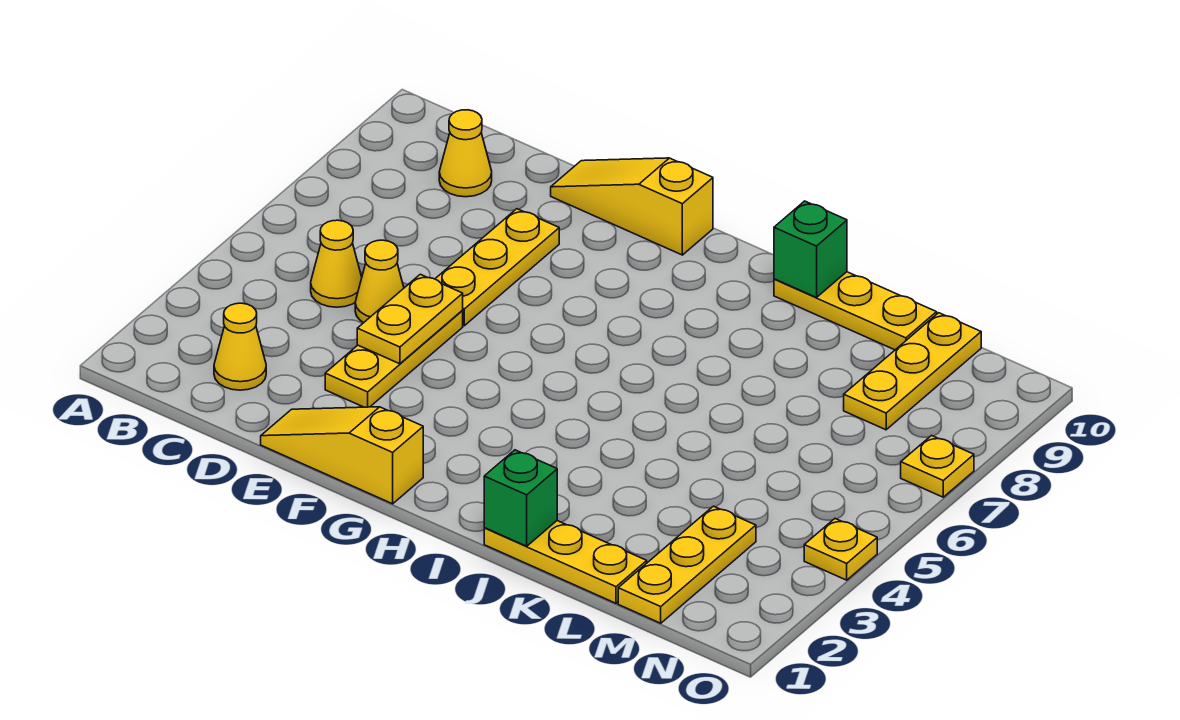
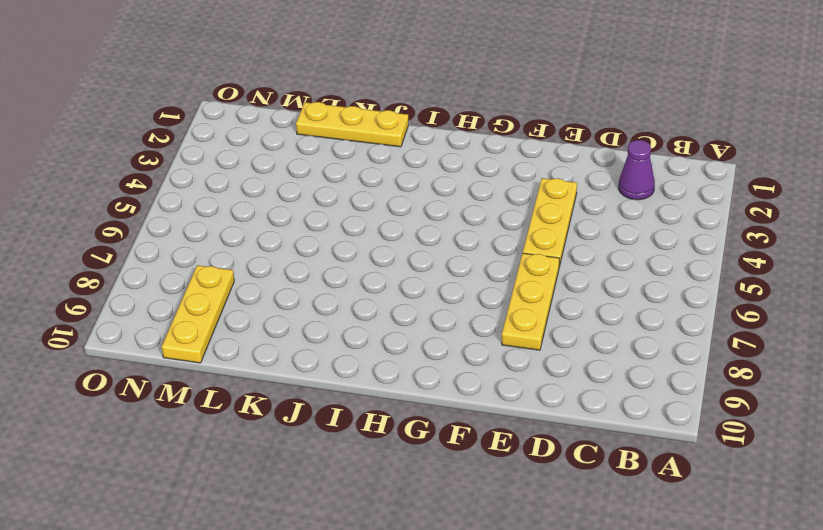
purple 1x1 cone [619,140,655,200] -> yellow 1x1 cone [214,303,266,390]
none -> yellow 1x1 cone [311,220,362,307]
none -> yellow 1x1 cone [439,110,492,197]
none -> yellow 1x1 cone [355,240,404,323]

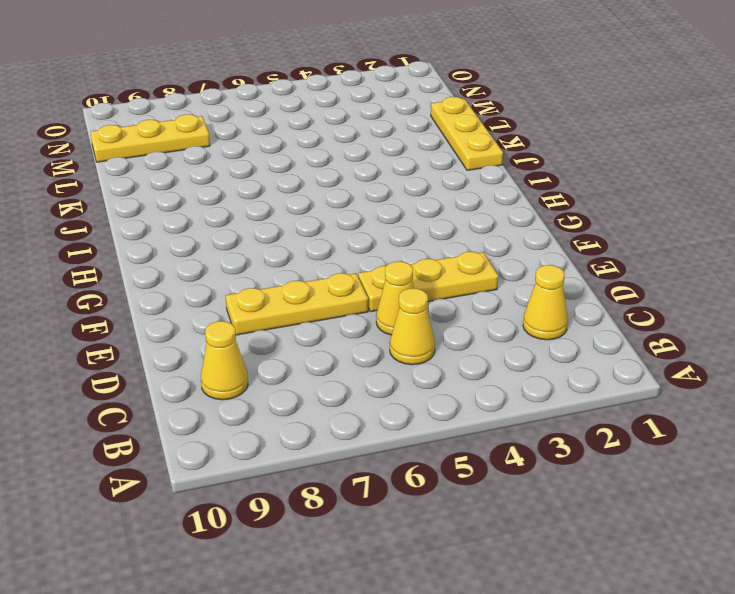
none -> yellow 1x3 slope [261,407,423,504]
none -> yellow 1x3 slope [551,158,713,255]
none -> yellow 1x3 plate [774,272,937,350]

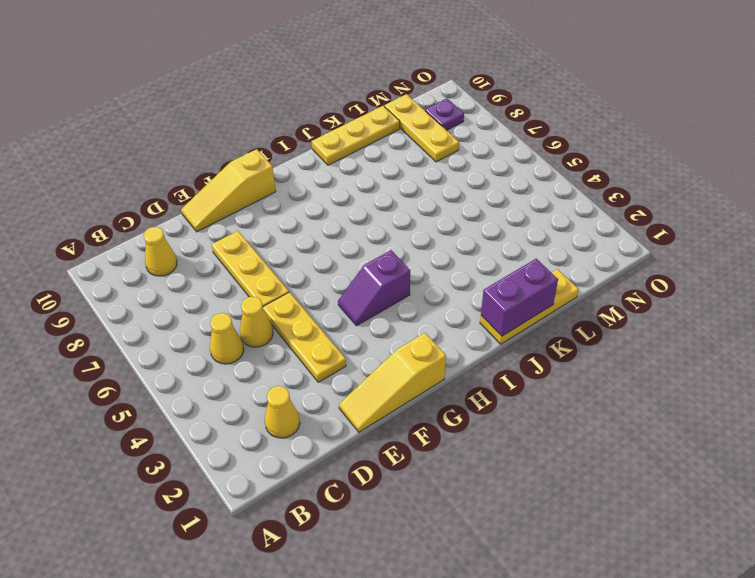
purple 1x2 slope [338,250,410,326] -> none
purple 1x2 brick [481,259,558,336] -> green 1x1 brick [484,450,557,546]
purple 1x1 plate [425,98,464,130] -> none
none -> yellow 1x3 plate [618,506,756,623]
none -> yellow 1x1 plate [804,519,877,580]
none -> yellow 1x1 plate [901,436,974,497]

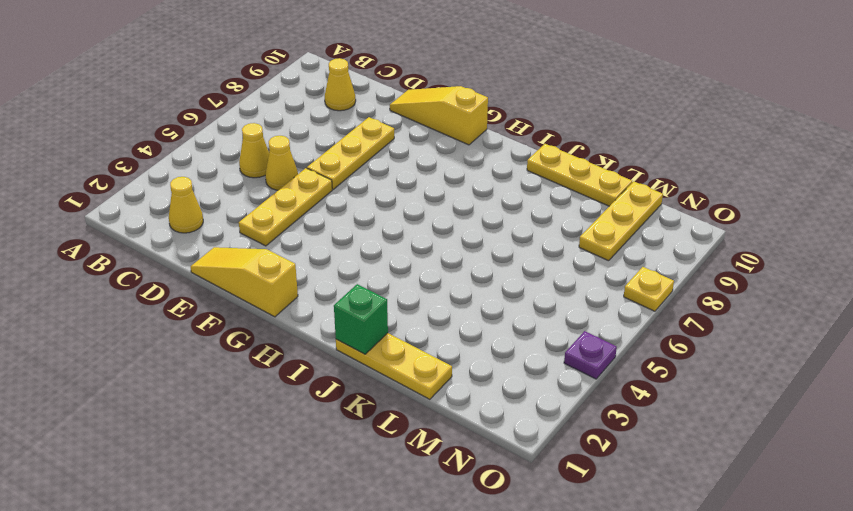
purple 1x1 plate [564,331,617,379] -> yellow 1x1 plate [804,519,877,580]
none -> yellow 1x3 plate [618,506,756,623]
none -> yellow 1x2 plate [357,274,463,364]
none -> green 1x1 brick [774,201,847,298]

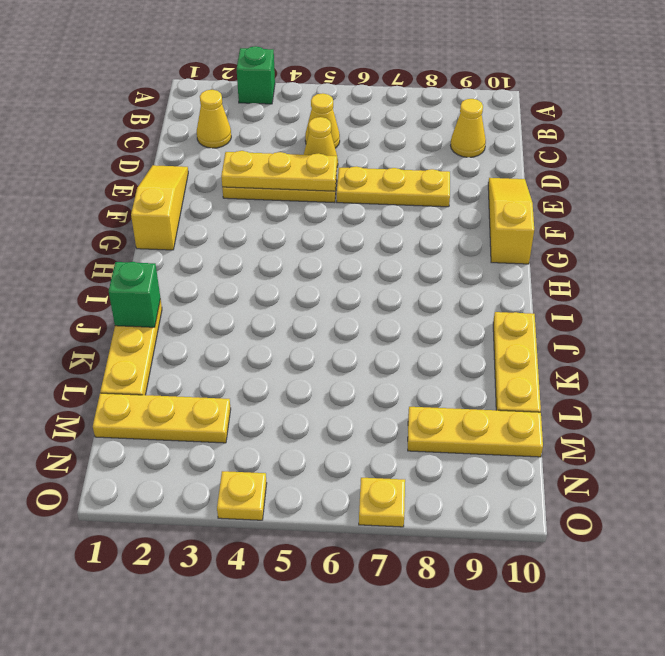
green 1x1 brick [237,46,275,104] -> green 1x1 brick moved to [774,201,847,298]
yellow 1x3 plate [221,151,337,191] -> yellow 1x2 plate [357,274,463,364]

